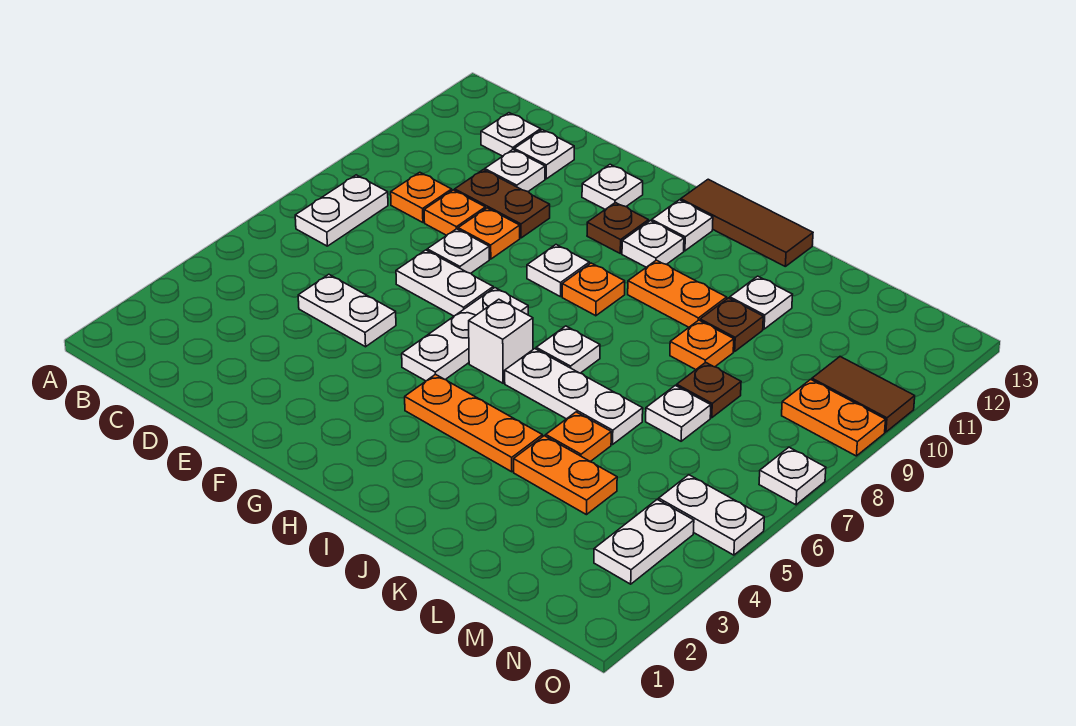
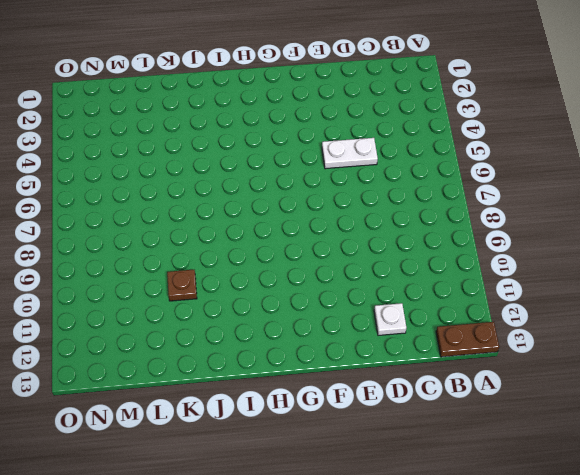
brown 1x2 plate [436,322,499,357] -> brown 1x2 plate moved to [455,170,550,238]
none -> white 1x2 plate [295,175,388,246]
none -> orange 1x1 plate [391,172,452,222]
none -> white 1x1 plate [481,113,541,156]
none -> orange 1x1 plate [424,190,485,235]

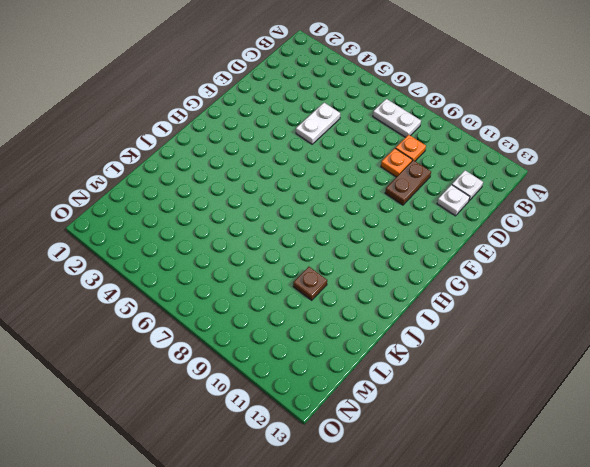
none -> white 1x1 plate [485,150,545,191]
none -> white 1x2 plate [396,250,493,316]
none -> white 1x1 plate [427,229,489,273]
none -> orange 1x1 plate [458,208,520,259]

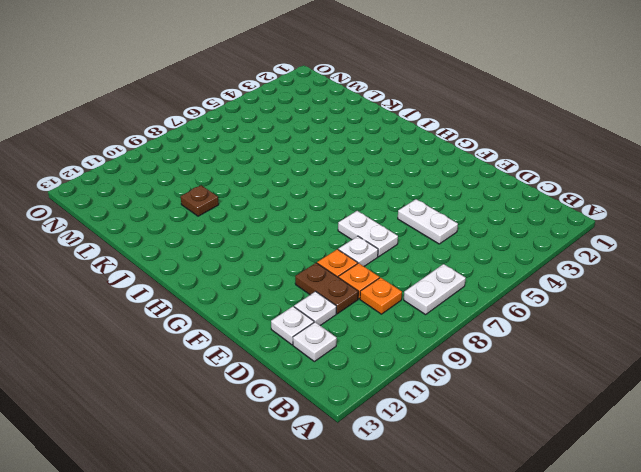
none -> white 1x1 plate [582,164,643,209]
none -> white 1x3 plate [402,288,528,381]
none -> white 1x1 plate [527,245,589,297]
none -> brown 1x1 plate [587,203,649,253]

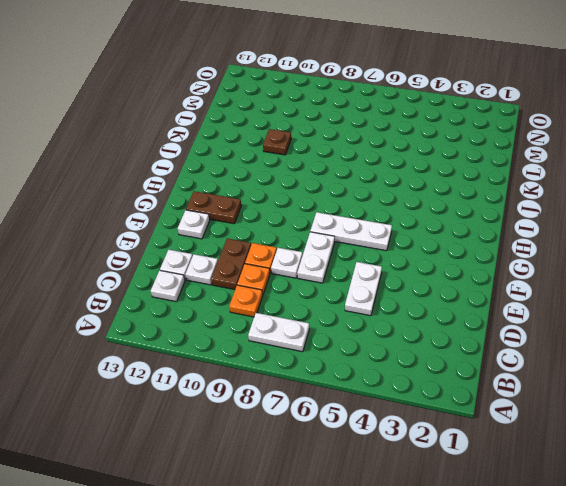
brown 1x2 plate [186,191,241,224] -> brown 1x1 plate [587,203,649,253]
none -> white 1x1 plate [527,245,589,297]
none -> orange 1x3 plate [405,374,542,472]
none -> white 1x1 brick [469,299,533,383]
none -> orange 1x1 plate [562,263,625,316]

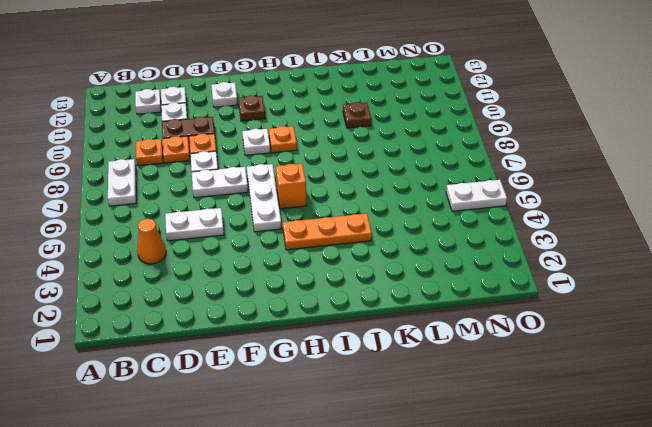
orange 1x1 cone [137,219,166,264] -> none
orange 1x1 brick [276,164,307,209] -> white 1x1 brick [469,299,533,383]
none -> white 1x1 plate [622,221,684,267]
none -> white 1x1 plate [652,200,713,251]
none -> brown 1x3 tile [681,179,813,266]
none -> white 1x3 plate [505,349,643,444]

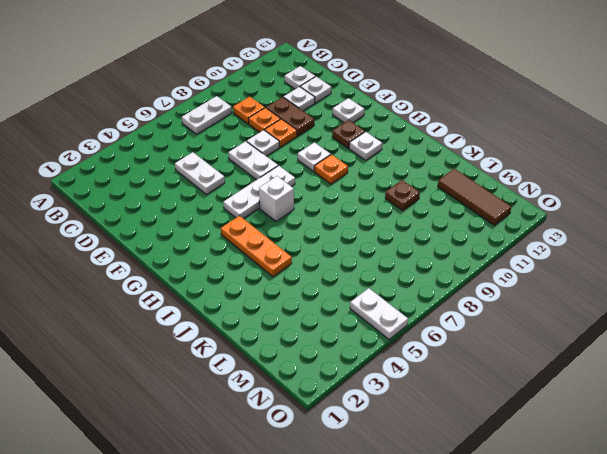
brown 1x3 tile [438,169,511,225] -> brown 1x3 tile moved to [681,179,813,266]
none -> white 1x1 plate [652,200,713,251]
none -> white 1x3 plate [505,349,643,444]
none -> white 1x1 plate [536,326,600,373]
none -> orange 1x2 plate [628,260,727,327]

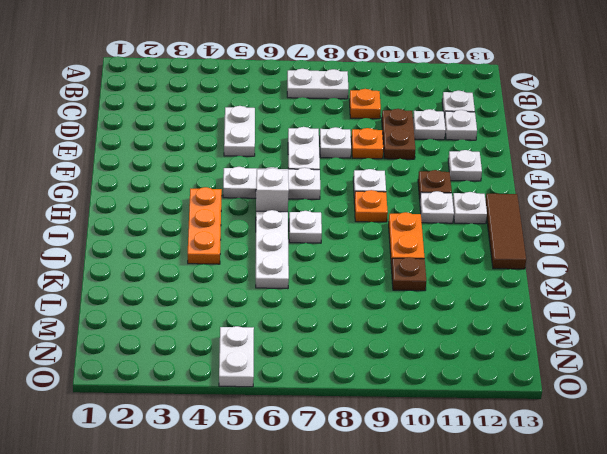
none -> orange 1x1 plate [424,190,485,235]
none -> orange 1x2 plate [514,436,617,515]
none -> orange 1x1 plate [546,412,611,462]
none -> orange 1x1 plate [670,320,734,370]

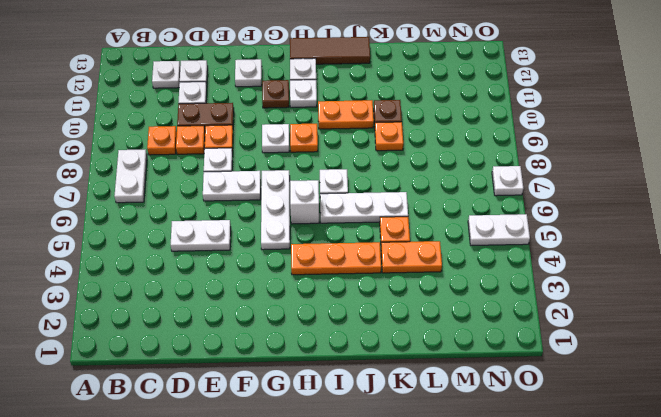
none -> white 1x1 plate [730,276,793,329]
none -> white 1x1 plate [646,386,711,441]
none -> brown 1x1 plate [677,362,741,418]
none -> white 1x2 plate [594,499,694,584]

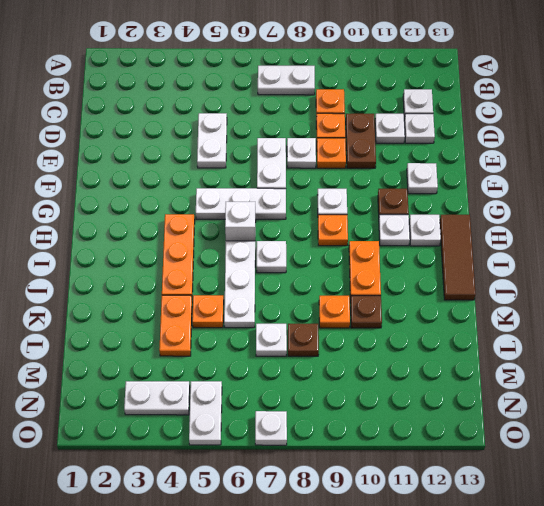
none -> white 1x1 plate [730,276,793,329]
none -> orange 1x2 plate [782,379,886,456]
none -> brown 1x2 tile [812,357,915,432]

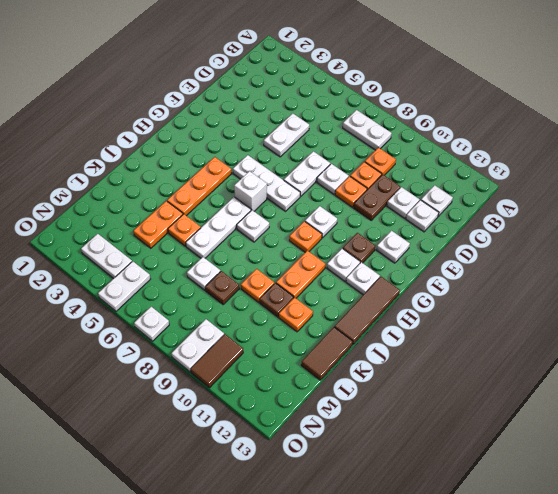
orange 1x1 plate [279,297,313,332] -> white 1x1 plate [730,276,793,329]
brown 1x2 tile [301,327,353,380] -> none
white 1x2 plate [172,319,224,372] -> orange 1x2 plate [782,379,886,456]

